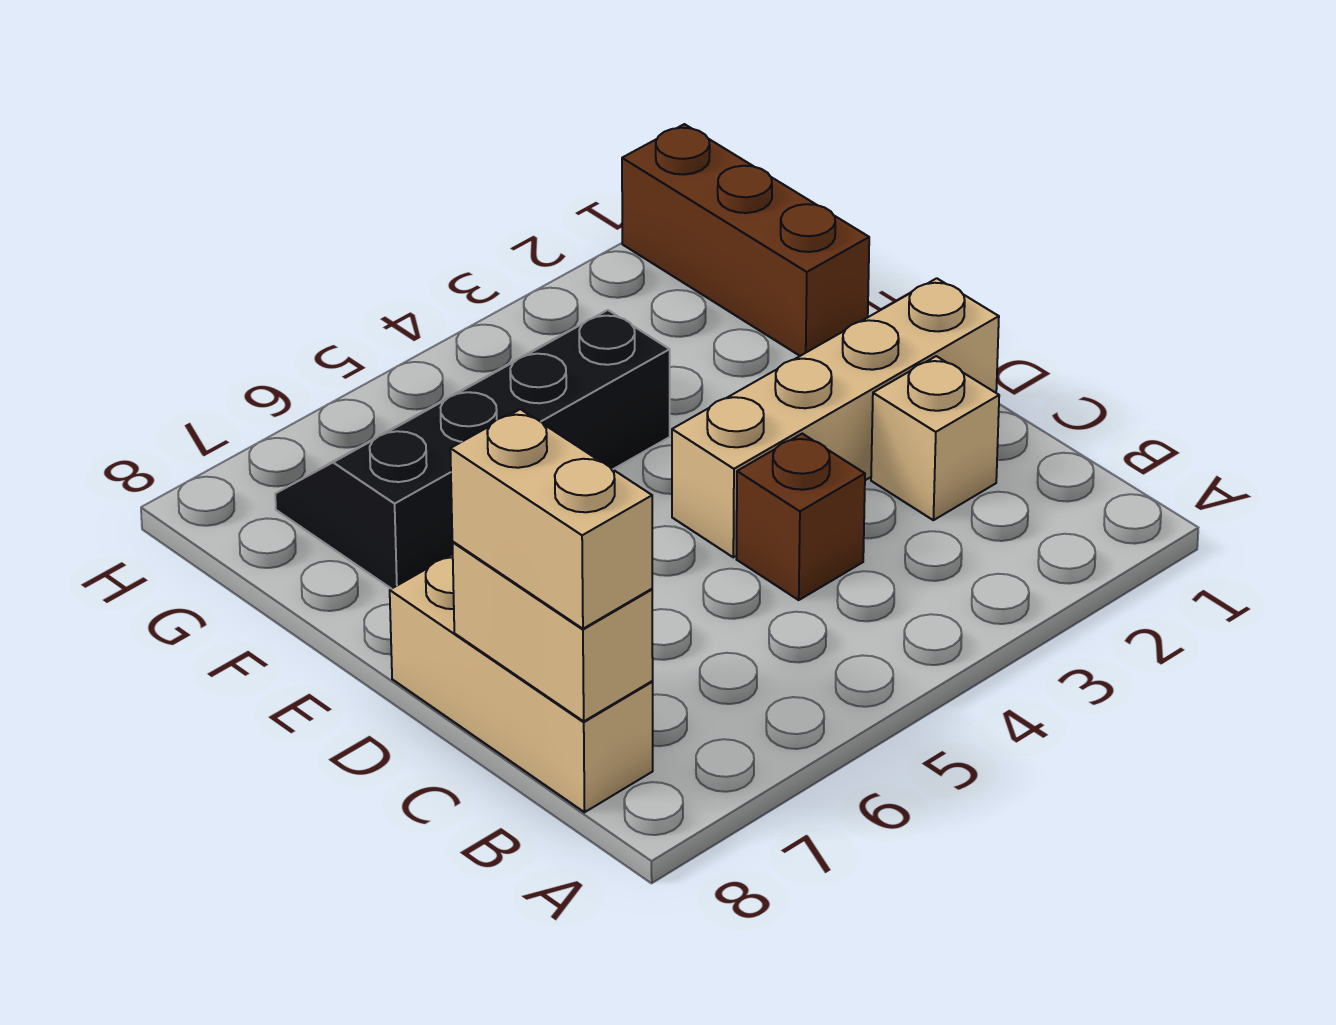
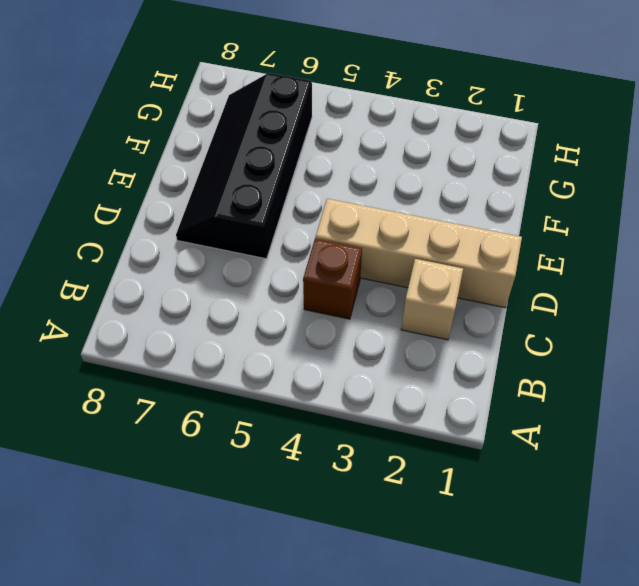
black 2x4 slope [176,73,312,259] -> black 2x4 slope turned to [275,310,670,589]
none -> tan 1x3 brick [390,554,653,812]
none -> brown 1x3 brick [622,124,869,356]

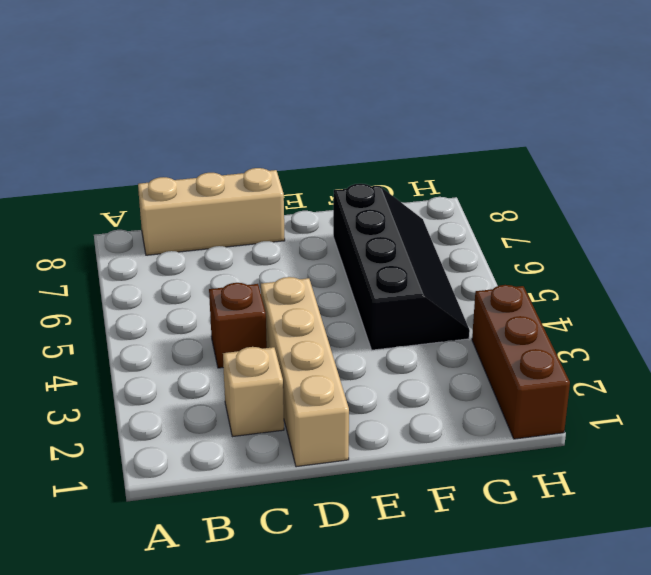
brown 1x3 brick [472,285,570,439] -> brown 1x3 brick turned to [622,124,869,356]
none -> tan 1x2 brick [452,542,653,721]
none -> tan 1x2 brick [450,409,652,629]

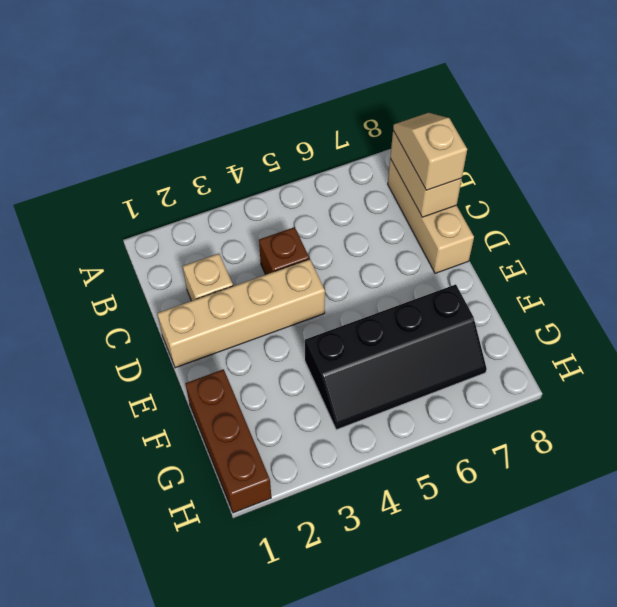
tan 1x2 slope [393,113,467,190] -> tan 1x2 brick [450,409,652,629]

